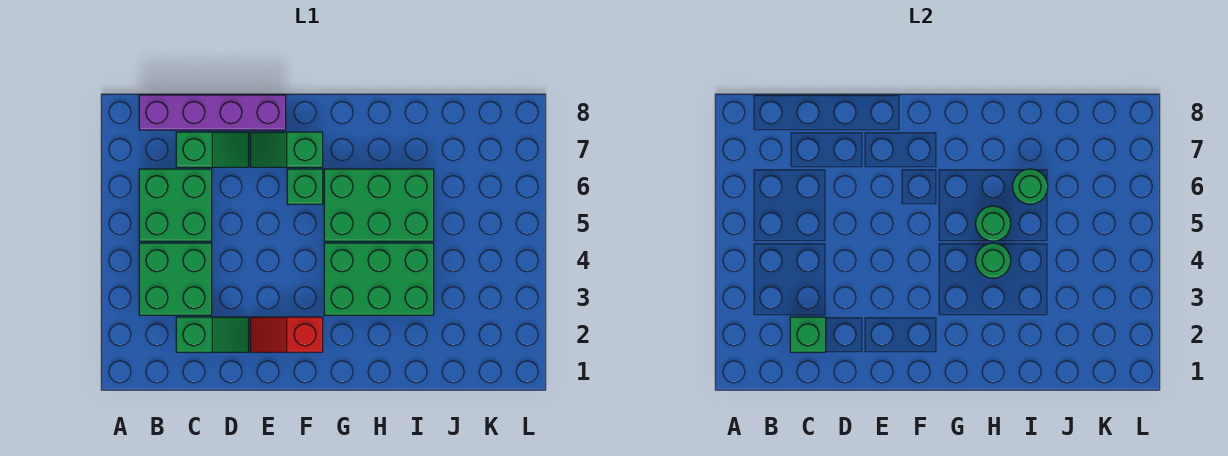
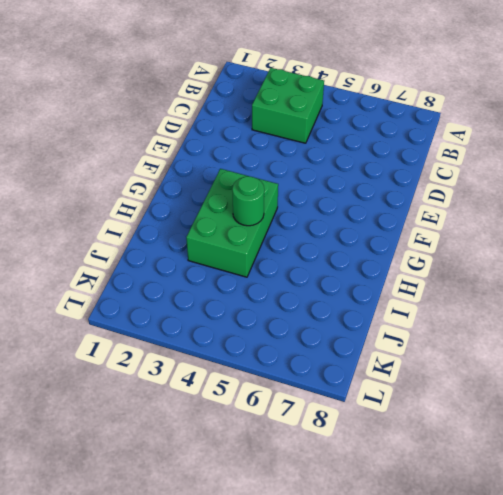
none -> green 2x2 brick [139,169,212,241]
none -> purple 1x4 brick [139,95,286,130]
none -> green 1x2 slope [176,317,249,352]

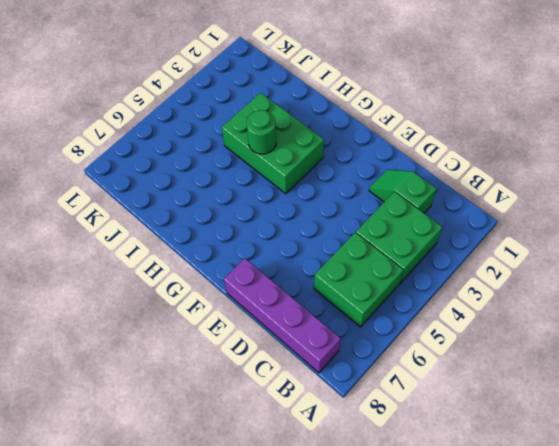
none -> green 1x2 slope [176,132,249,167]
none -> red 1x2 slope [250,317,323,352]
none -> green 1x2 slope [250,132,323,167]

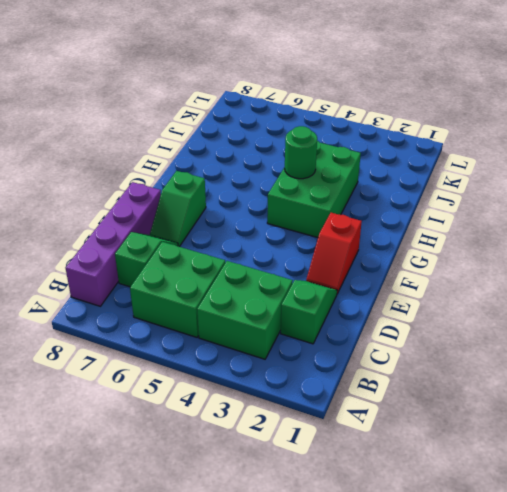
none -> green 1x1 brick [287,169,323,204]
none -> green 2x3 brick [324,169,434,241]
none -> green 1x1 brick [790,317,826,352]

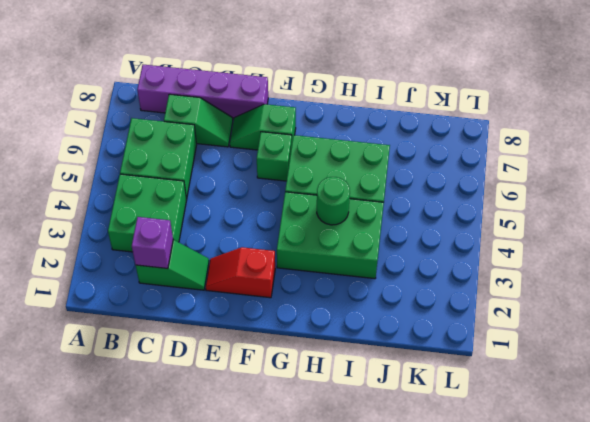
purple 1x1 brick [132,217,173,269] -> green 1x1 brick [790,317,826,352]
none -> green 1x1 round brick [975,206,1011,241]
none -> green 1x1 round brick [1013,169,1048,204]

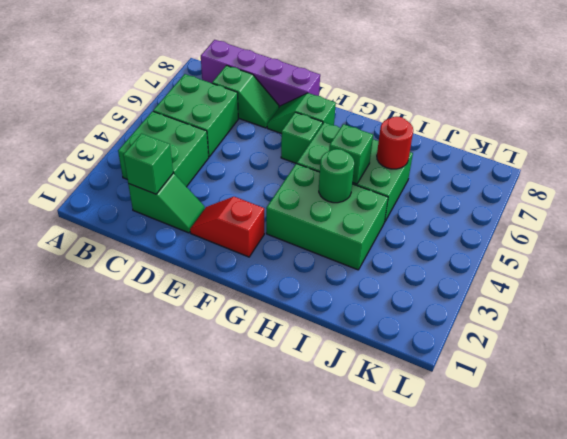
green 1x1 brick [329,124,373,184] -> green 1x1 round brick [975,206,1011,241]
red 1x1 round brick [377,117,413,169] -> green 1x1 round brick [1013,169,1048,204]

